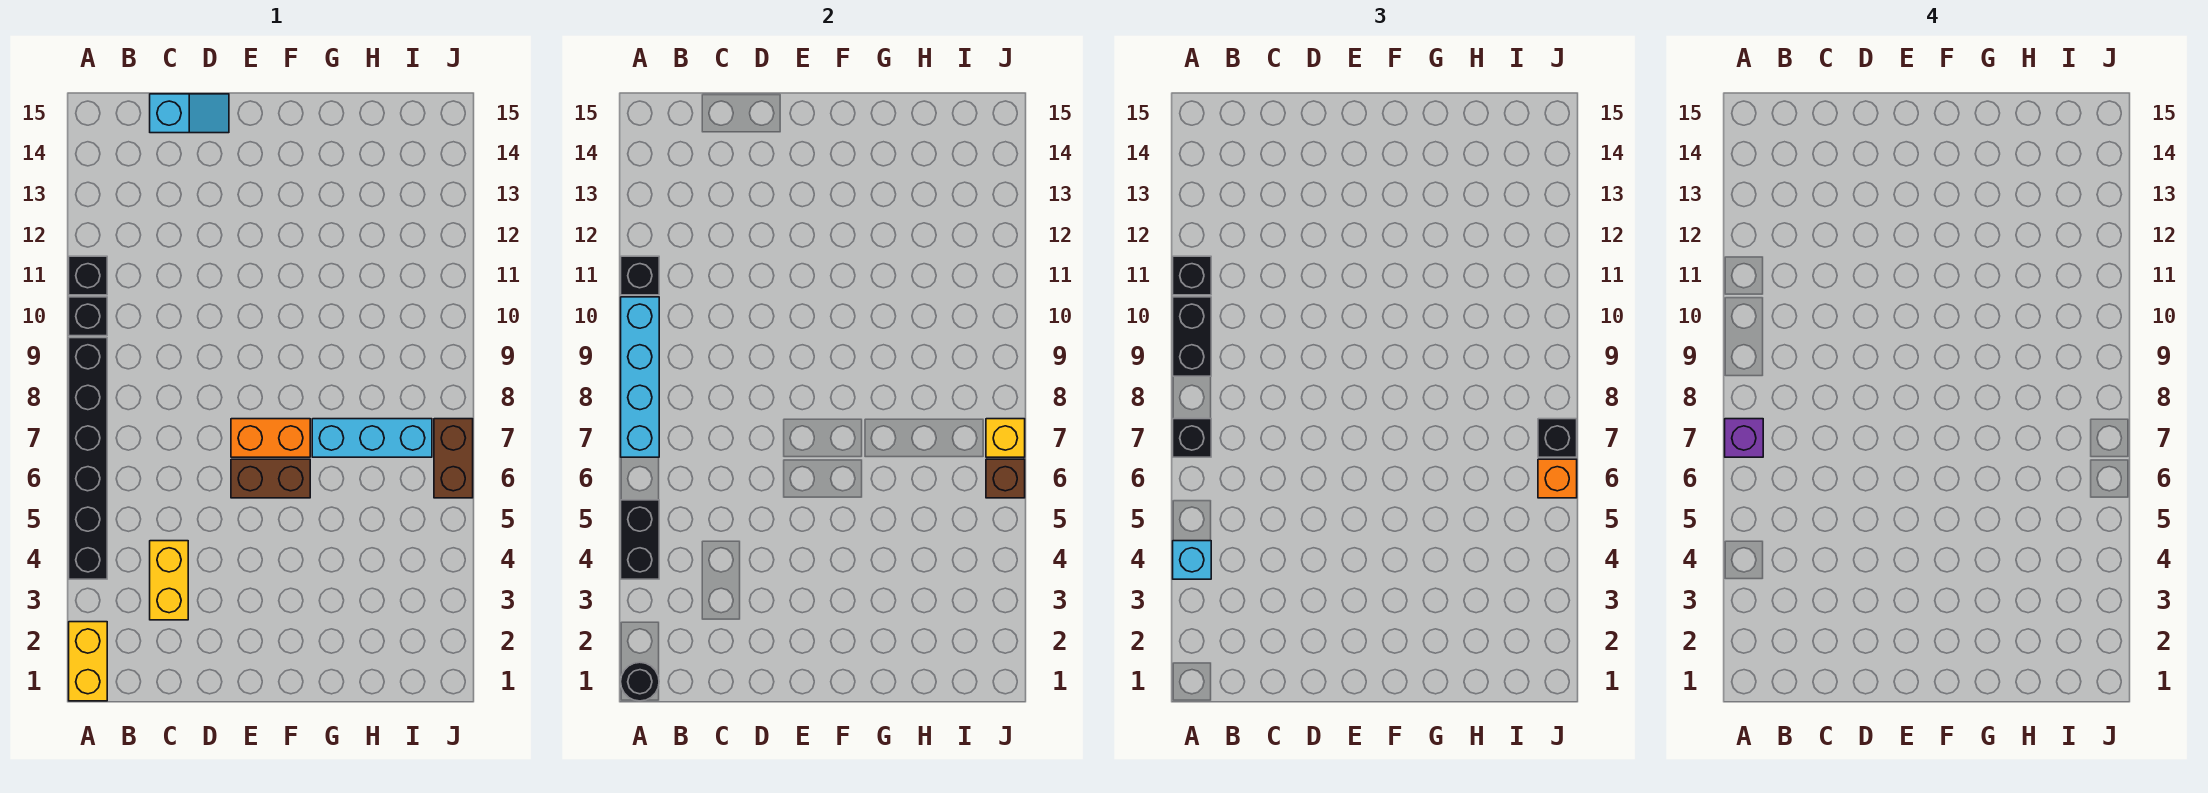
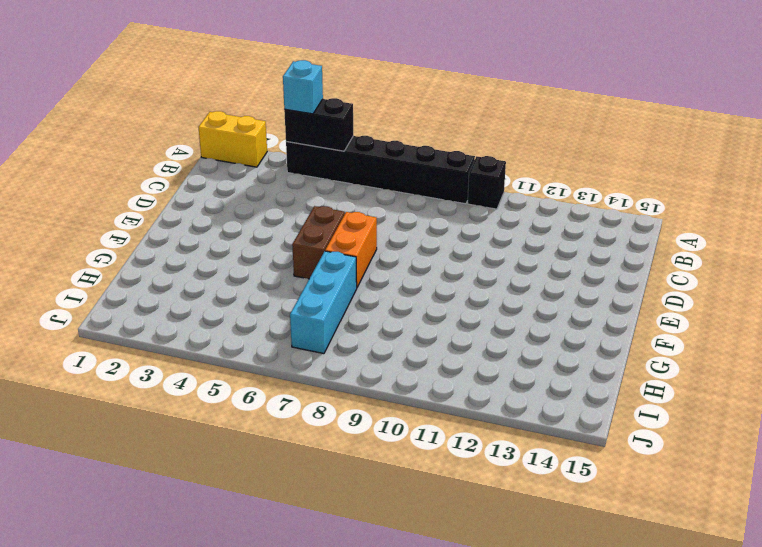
none -> black 1x1 brick [69,256,107,295]
none -> yellow 1x2 brick [150,541,188,620]
none -> cyan 1x2 slope [150,94,229,133]

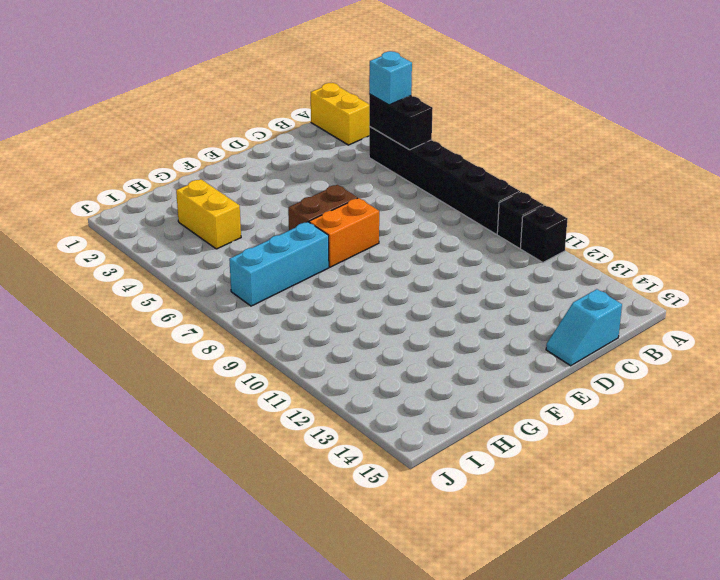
yellow 1x2 brick [176,179,241,249] -> yellow 1x2 brick moved to [150,541,188,620]
none -> brown 1x2 brick [434,419,473,498]
none -> black 1x1 round brick [621,662,659,701]
none -> cyan 1x4 brick [621,297,659,457]

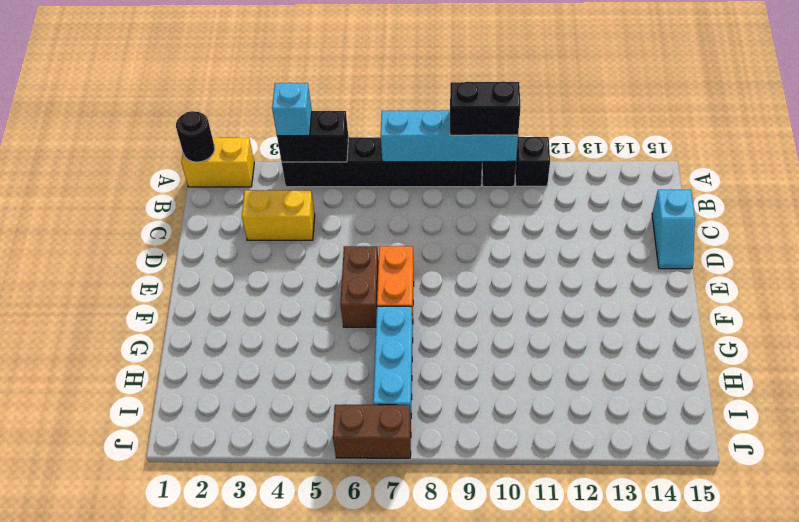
none -> black 1x1 brick [621,256,659,295]
none -> brown 1x1 brick [986,459,1025,498]
none -> yellow 1x1 brick [986,419,1025,457]

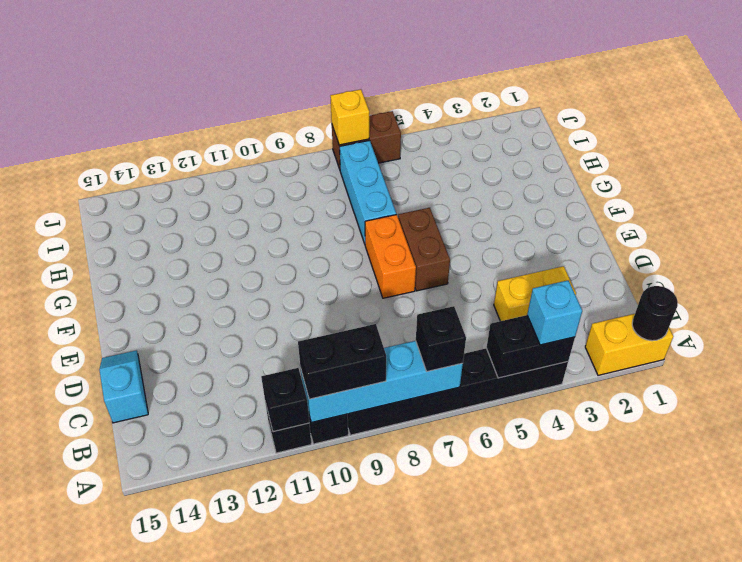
none -> brown 1x1 brick [986,459,1025,498]
none -> black 1x1 brick [1173,256,1211,295]
none -> orange 1x1 brick [1538,459,1577,498]

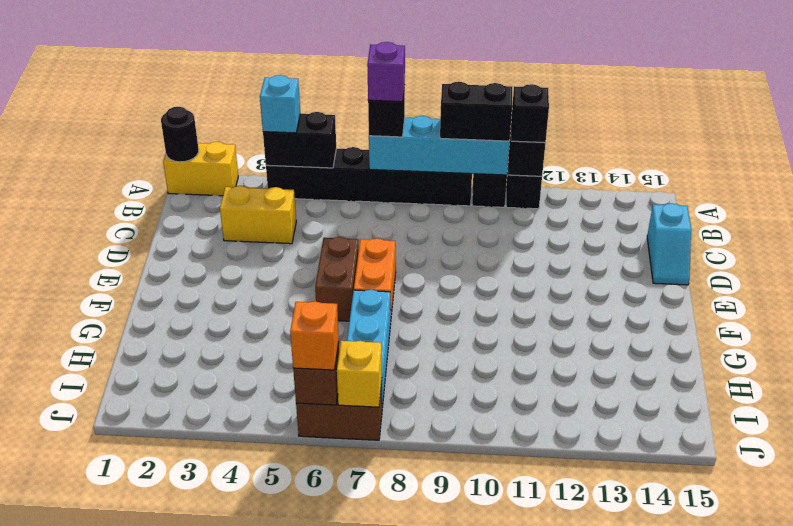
none -> black 1x1 brick [1538,419,1577,457]

